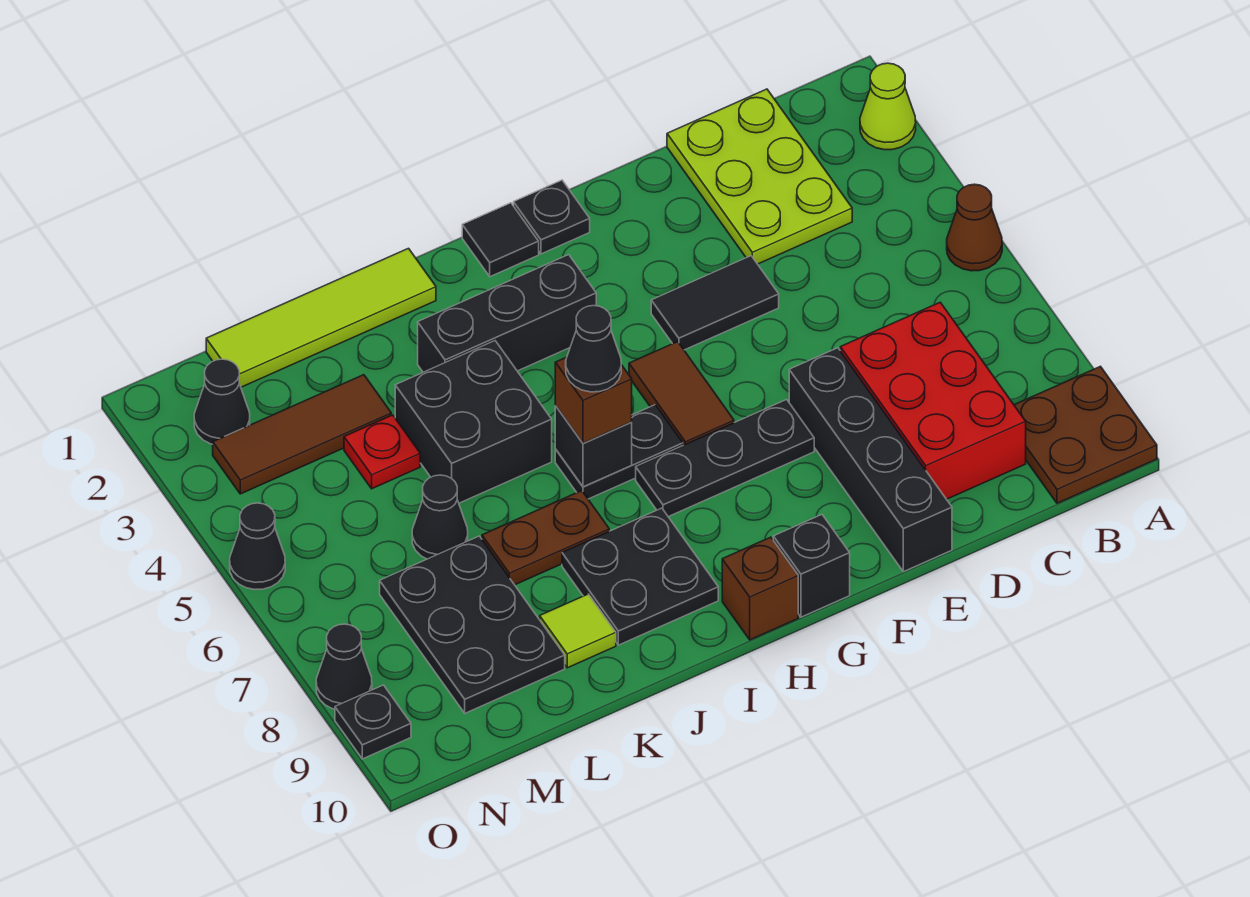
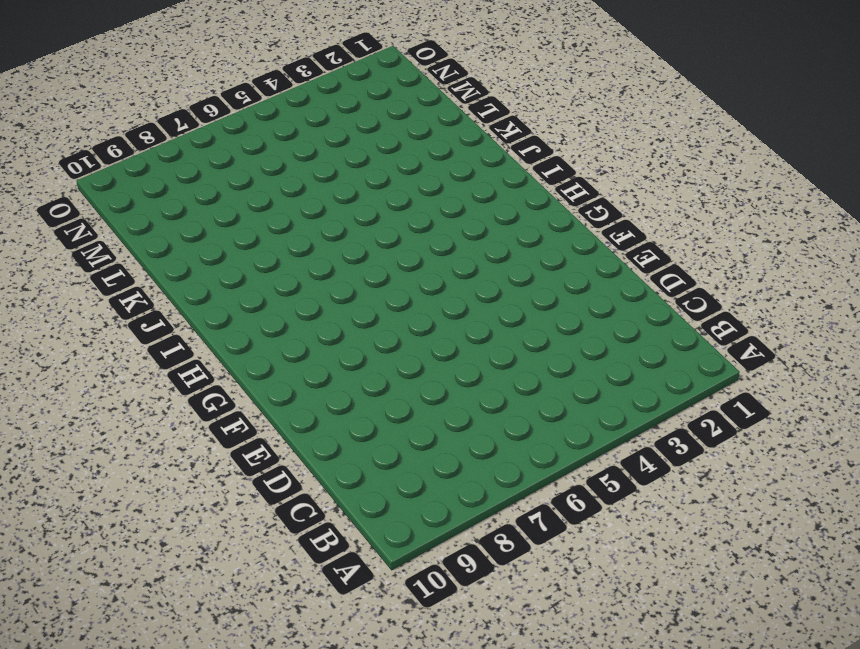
none -> lime 1x1 cone [860,63,916,150]
none -> brown 1x1 cone [947,184,1002,271]
none -> brown 2x2 plate [1014,366,1157,503]
none -> lime 2x3 plate [667,89,852,264]

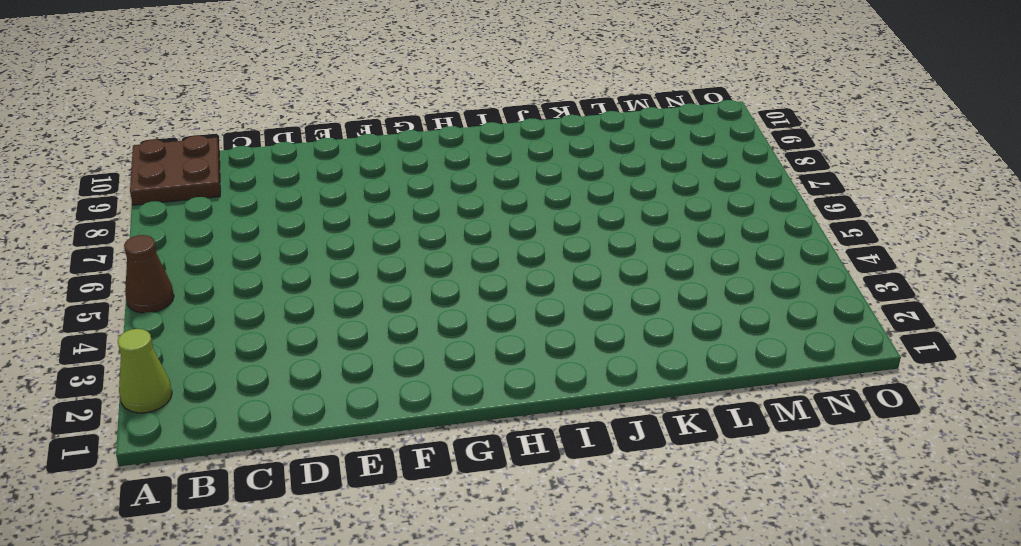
none -> lime 2x3 plate [667,89,852,264]
none -> red 2x3 brick [840,302,1026,499]
none -> black 1x2 tile [651,256,779,350]
none -> black 1x4 brick [789,348,952,572]

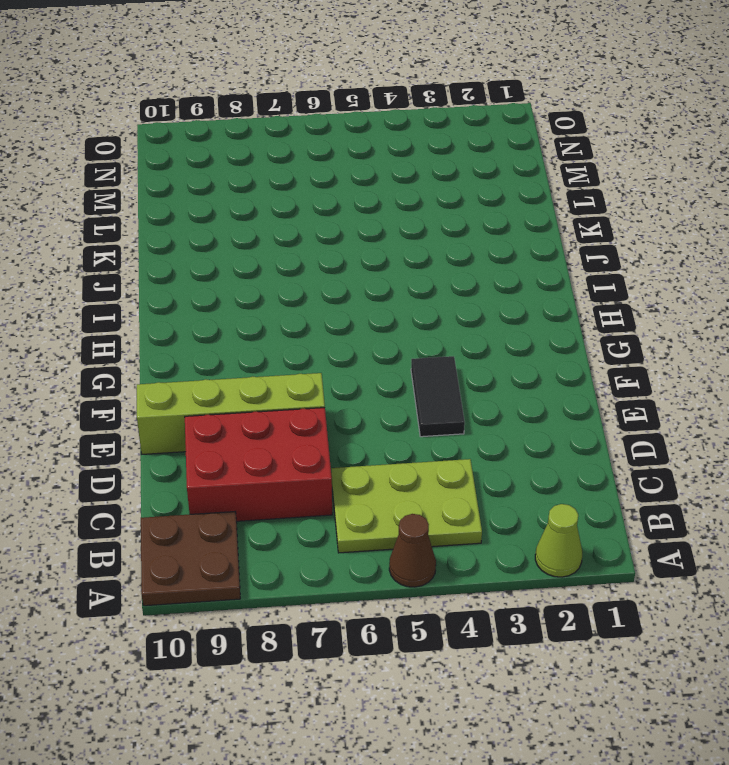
lime 2x3 plate [331,459,482,553] -> lime 2x3 plate moved to [667,89,852,264]
lime 1x4 brick [137,373,325,454] -> black 1x4 brick [789,348,952,572]
none -> black 1x3 plate [636,400,814,517]
none -> black 1x1 plate [514,180,590,254]
none -> brown 1x2 tile [629,342,734,445]
none -> black 1x1 brick [773,515,850,617]

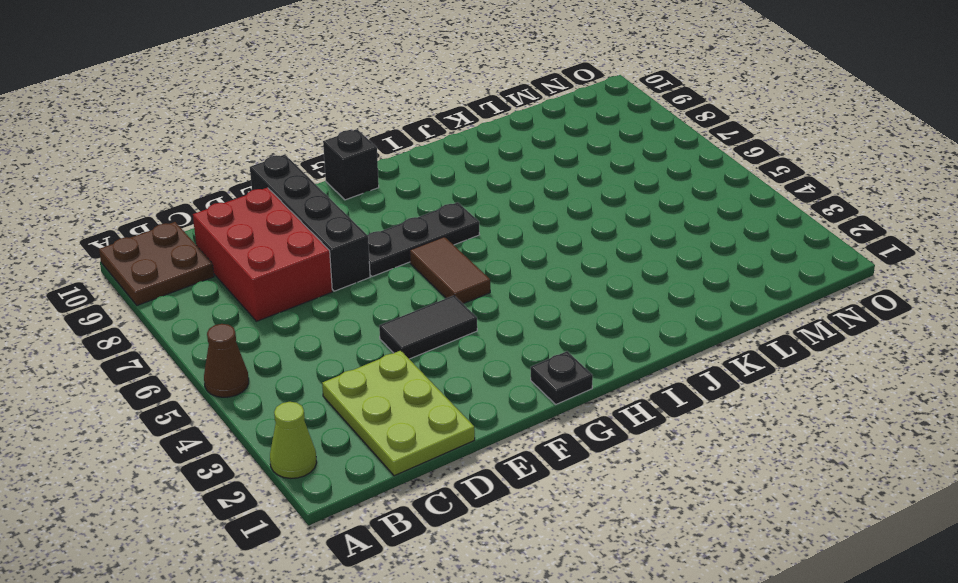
none -> black 1x1 tile [462,203,539,277]
none -> black 1x3 brick [418,255,596,372]
none -> black 1x2 plate [555,405,683,499]
none -> brown 1x1 brick [722,537,798,640]

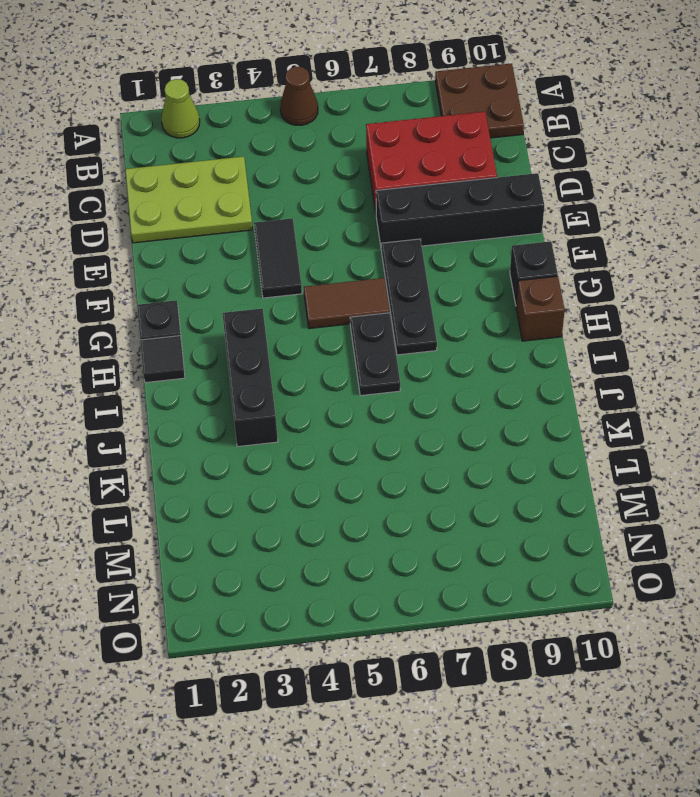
none -> black 2x2 plate [562,508,718,645]
none -> lime 1x4 tile [206,248,436,387]
none -> black 2x2 brick [395,341,552,503]
none -> brown 1x2 plate [482,491,609,585]

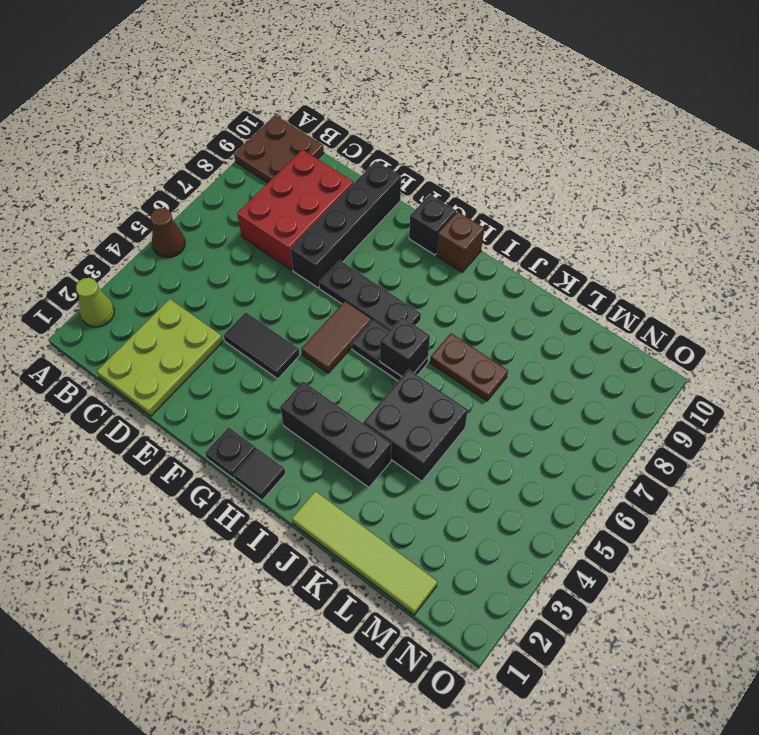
none -> black 2x2 plate [562,508,718,645]
none -> lime 1x1 tile [540,594,616,668]
none -> brown 1x3 tile [213,375,391,494]
none -> red 1x1 plate [344,415,420,489]

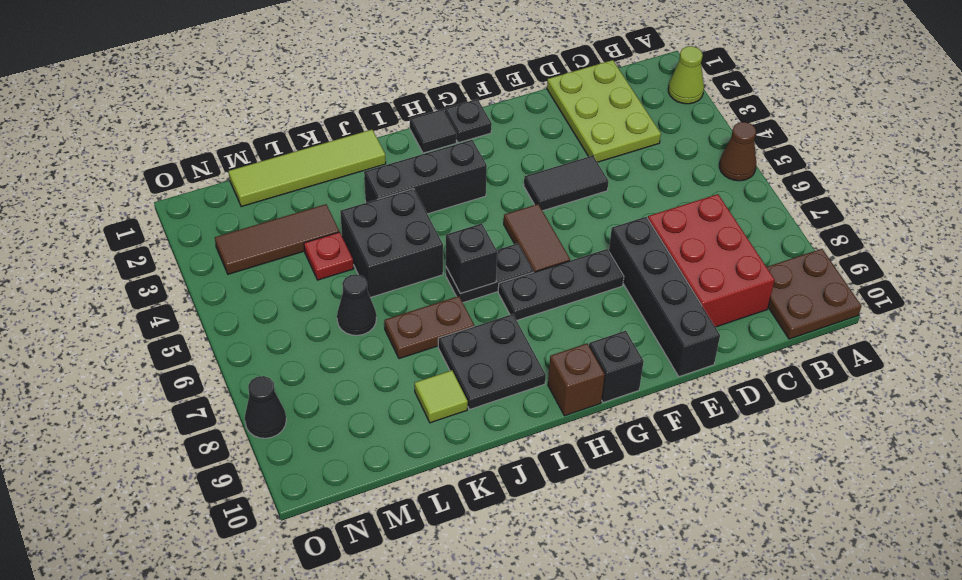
none -> black 2x3 plate [380,536,565,713]
none -> black 1x1 cone [194,359,250,444]
none -> black 1x1 cone [230,503,285,589]
none -> black 1x1 plate [335,685,411,759]

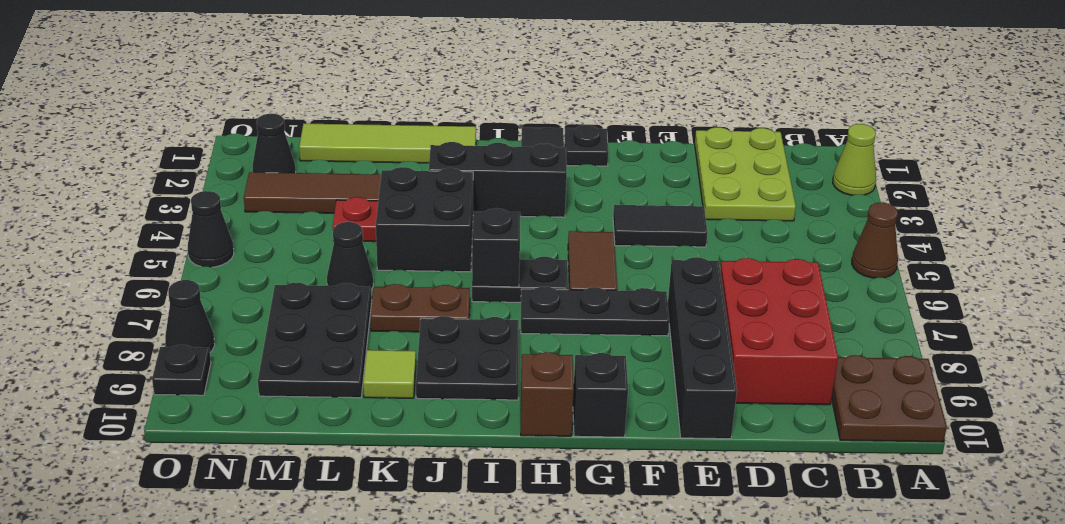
none -> brown 1x1 brick [555,357,632,443]
none -> black 1x1 cone [566,306,621,392]

